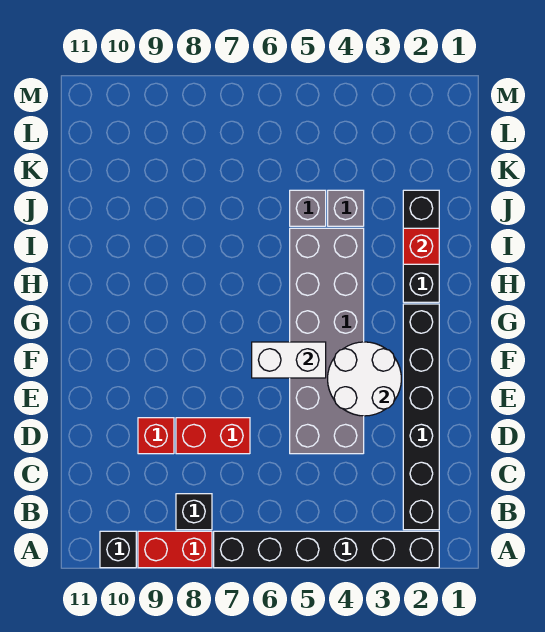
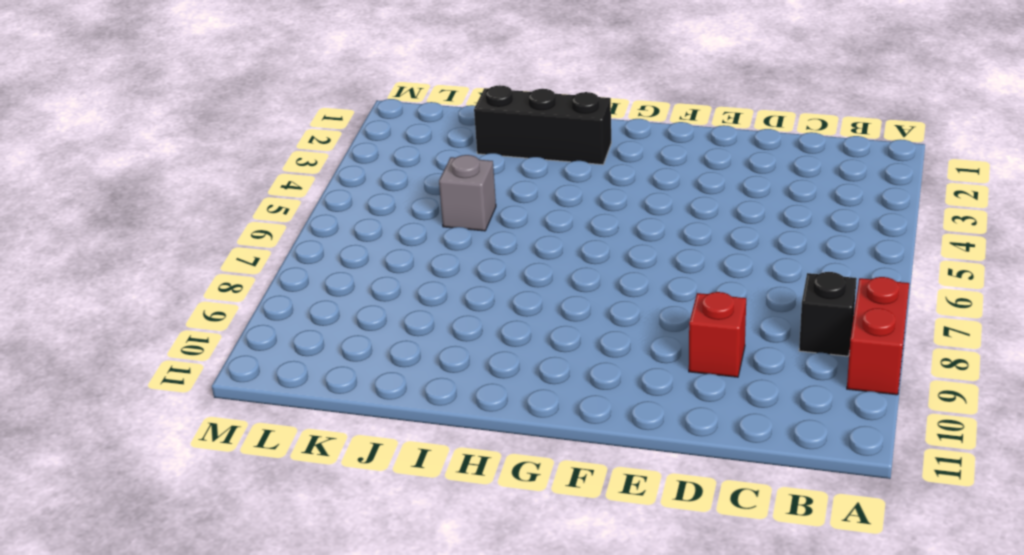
none -> black 1x6 brick [214,531,439,568]
none -> black 1x1 brick [100,531,136,568]
none -> black 1x6 brick [403,304,439,530]

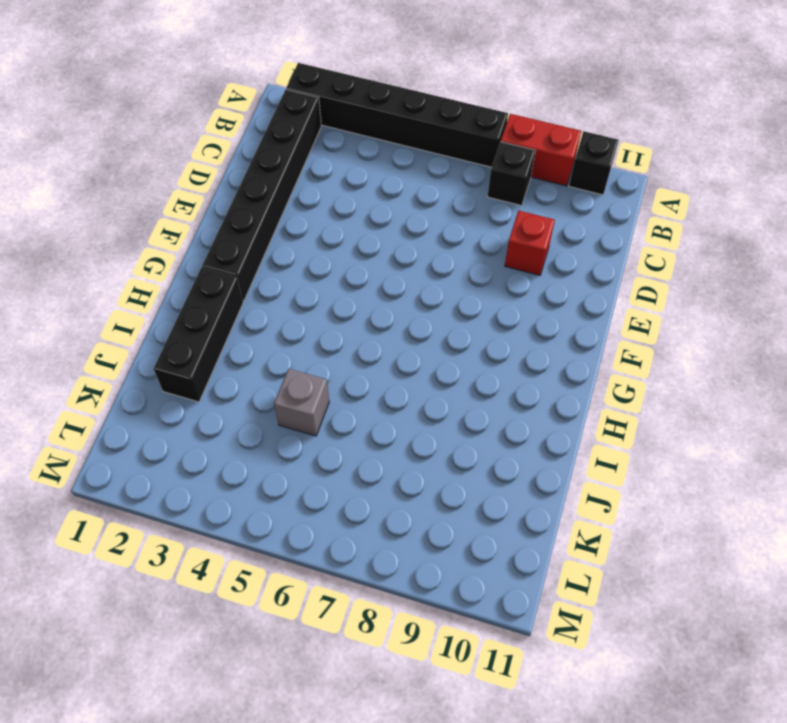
none -> grey 2x6 brick [290,228,364,454]
none -> red 1x2 brick [176,418,250,454]
none -> grey 1x1 brick [328,190,364,226]

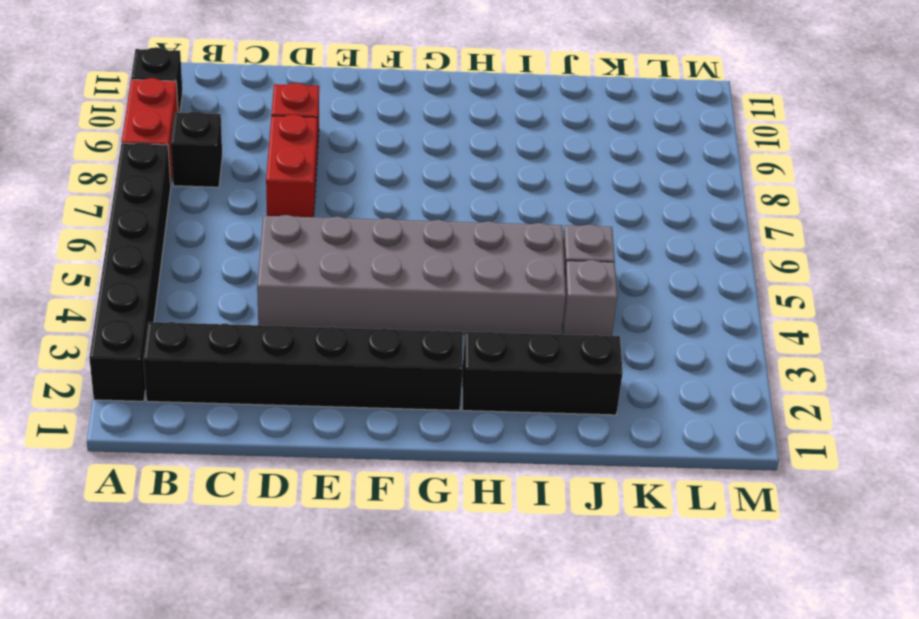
none -> white 2x2 round brick [328,342,401,416]
none -> white 1x2 brick [252,342,326,378]
none -> red 1x1 brick [403,228,439,264]

